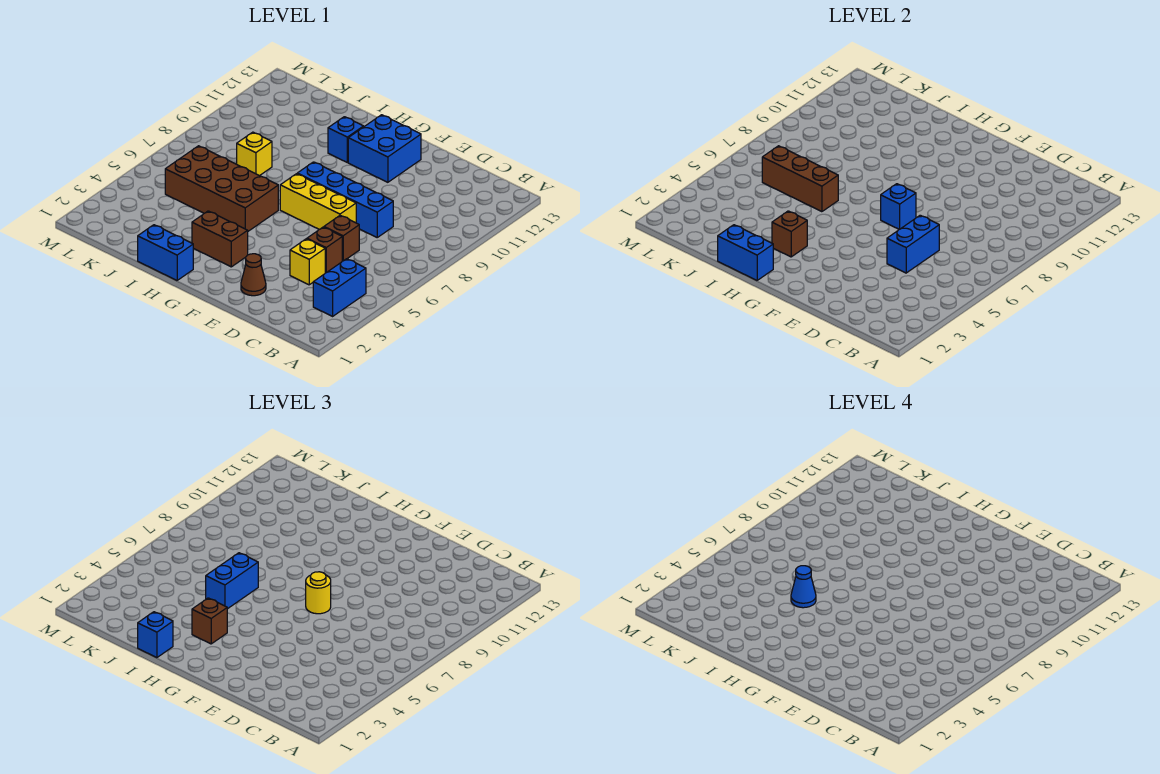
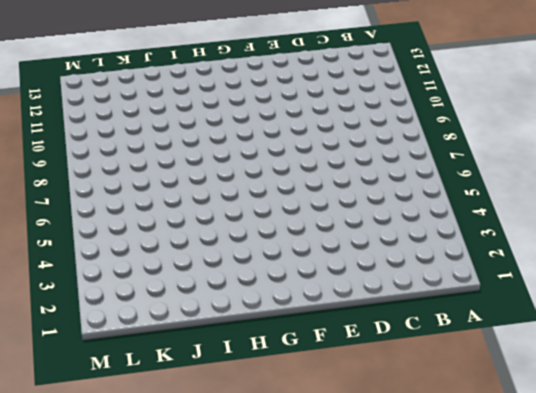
none -> blue 1x2 brick [313,259,366,316]
none -> yellow 1x1 brick [290,239,325,285]
none -> brown 1x1 brick [307,227,342,273]

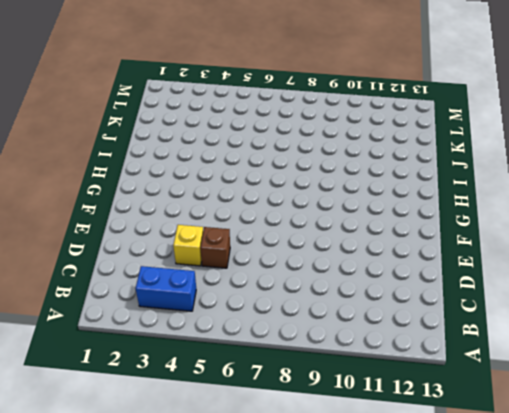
none -> brown 1x1 brick [324,215,359,261]
none -> blue 1x4 brick [297,162,393,237]
none -> brown 1x1 cone [241,254,266,296]

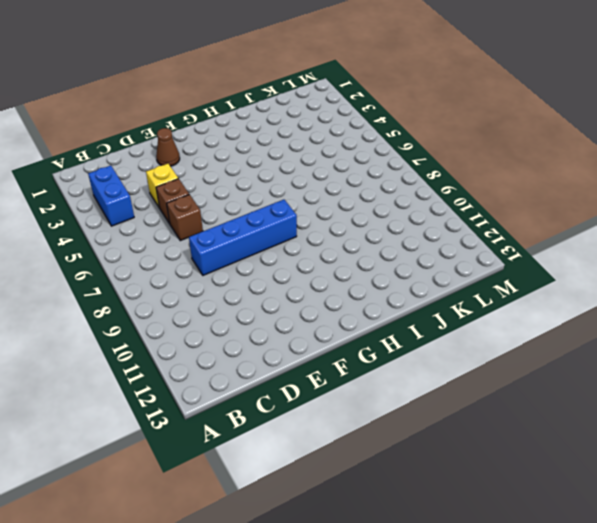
none -> yellow 1x3 brick [280,174,356,229]
none -> blue 2x2 brick [348,115,421,182]
none -> brown 1x2 brick [192,211,248,267]

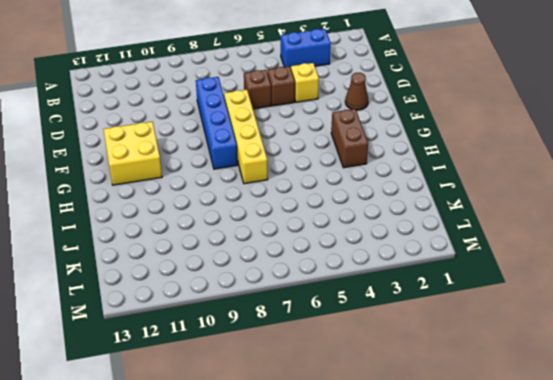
yellow 1x4 brick [224,90,268,184] -> yellow 1x3 brick [280,174,356,229]
yellow 2x2 brick [103,121,162,185] -> blue 2x2 brick [348,115,421,182]
none -> blue 1x2 brick [138,225,193,280]
none -> brown 2x4 brick [165,146,278,231]
none -> blue 1x1 brick [328,117,364,162]

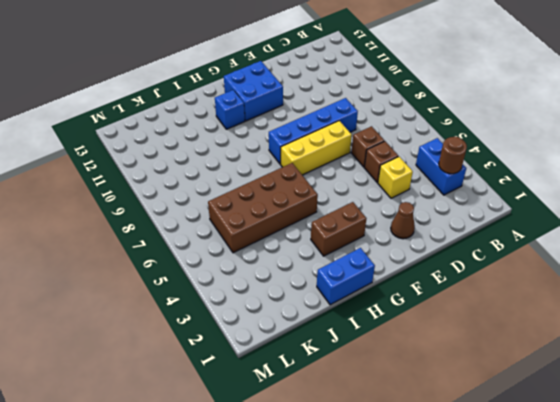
brown 1x1 round brick [439,137,467,174] -> none
none -> yellow 1x1 brick [237,132,272,176]
none -> blue 1x2 brick [887,215,939,273]
none -> blue 1x1 brick [881,184,916,229]

